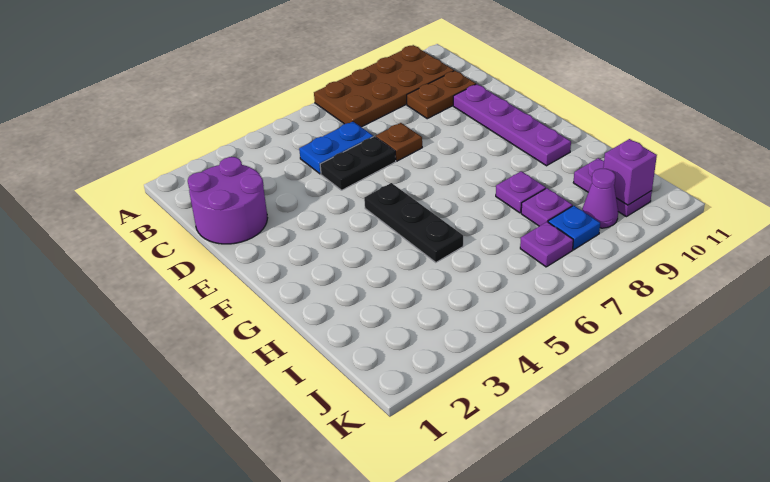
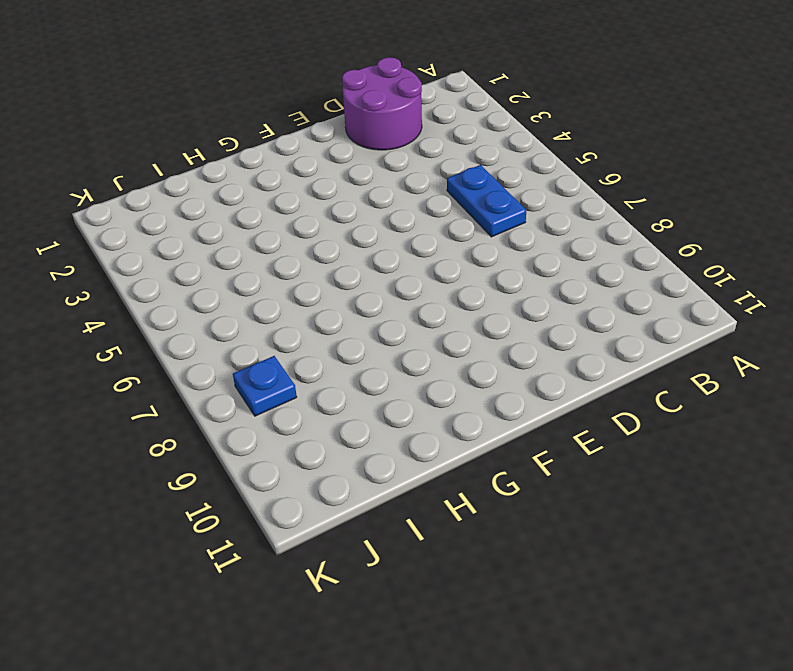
none -> brown 2x4 plate [314,45,454,127]
none -> brown 1x2 plate [407,71,476,119]
none -> black 1x2 plate [320,136,396,190]

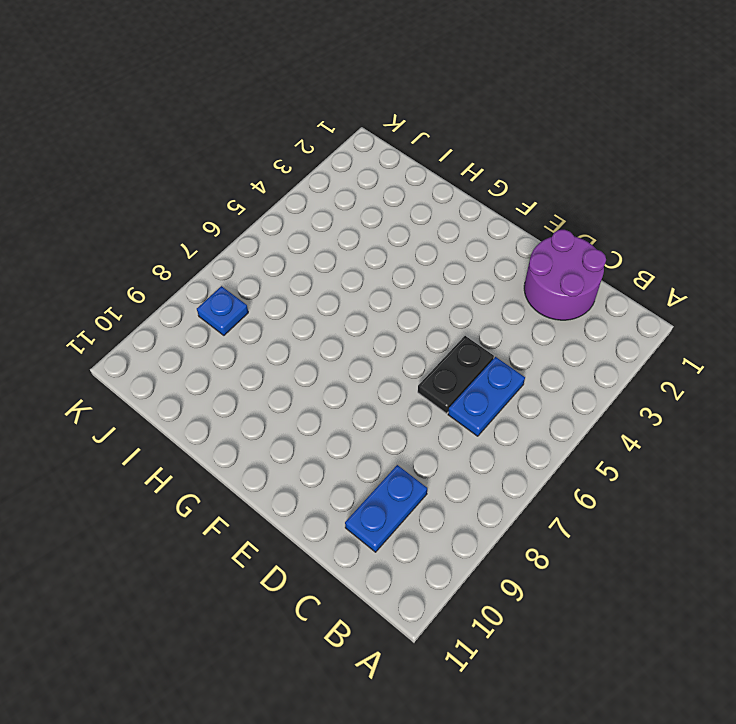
blue 1x2 plate [345,465,427,552] -> brown 1x2 plate [407,71,476,119]
none -> brown 2x4 plate [314,45,454,127]
none -> brown 1x1 plate [376,123,422,161]
none -> purple 1x4 plate [453,84,571,166]

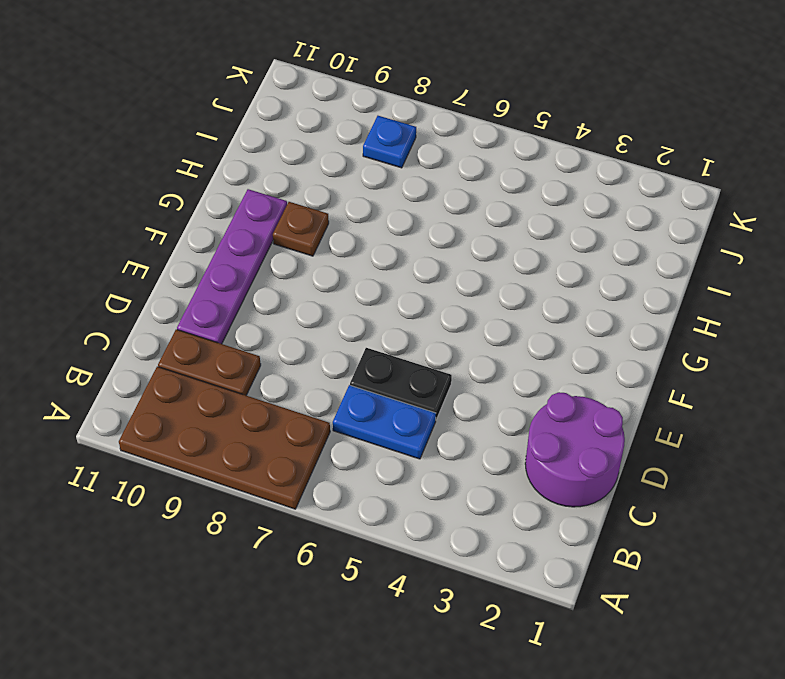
brown 1x1 plate [273,202,329,256] -> brown 1x1 plate moved to [376,123,422,161]
none -> black 1x3 plate [364,183,463,263]
none -> purple 1x1 plate [496,171,546,213]
none -> purple 1x1 plate [521,188,573,226]

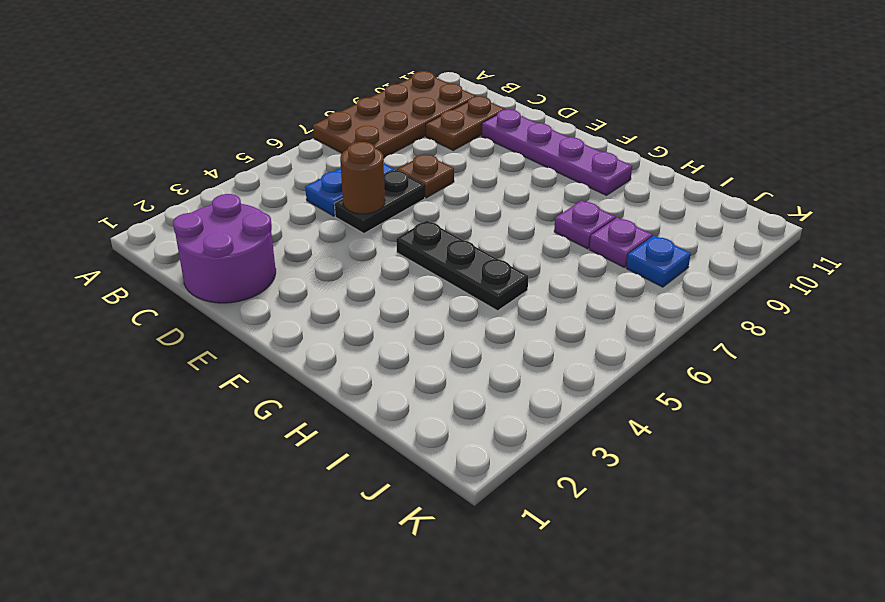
brown 1x1 round brick [340,142,385,214] -> none
none -> purple 1x2 plate [573,158,652,217]
none -> purple 1x1 plate [520,222,573,267]
none -> purple 1x1 cone [582,169,618,228]

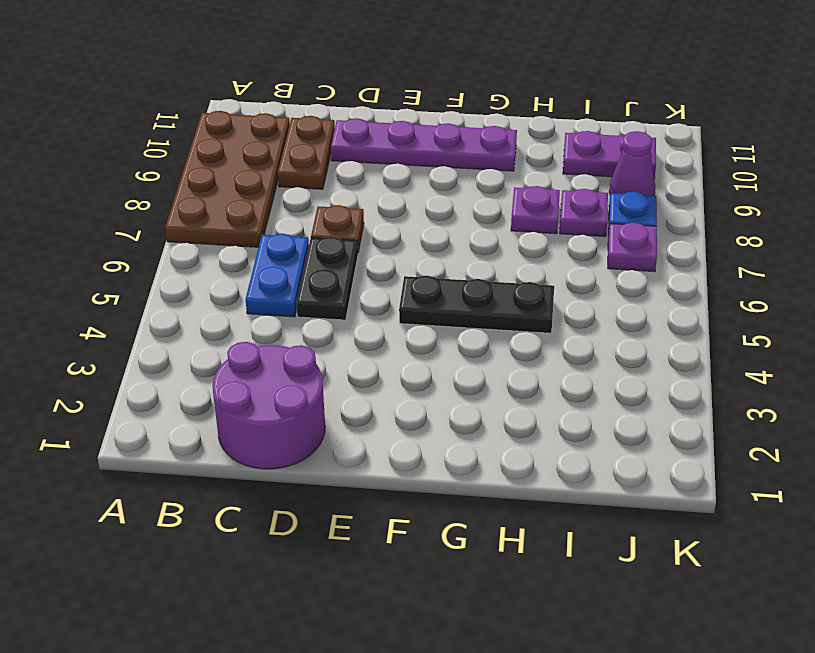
none -> purple 1x1 brick [603,139,657,205]

